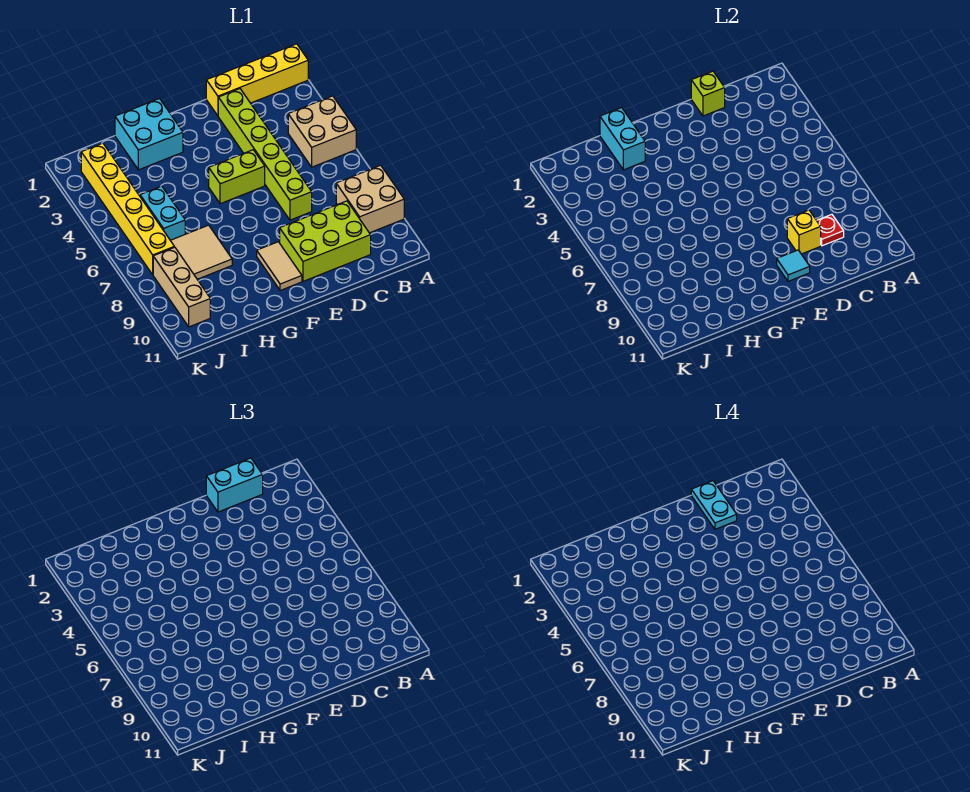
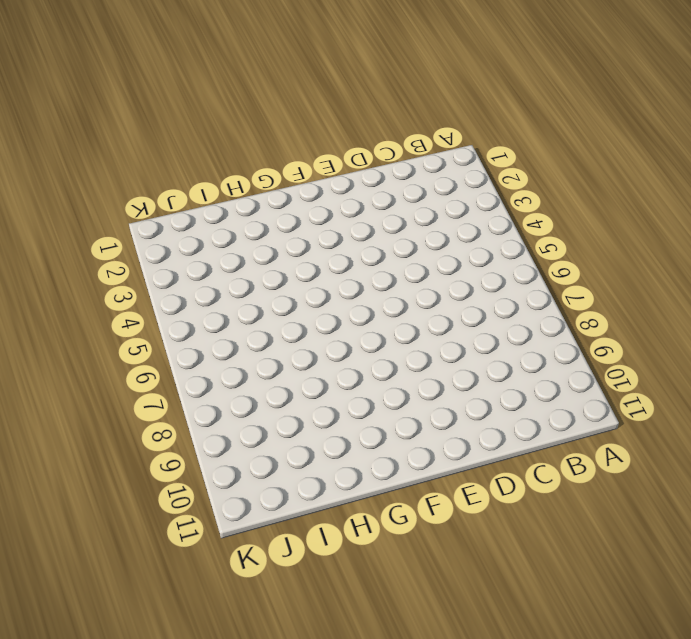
none -> yellow 1x4 brick [206,44,308,116]
none -> tan 2x2 brick [288,96,356,167]
none -> tan 2x2 brick [336,165,404,233]

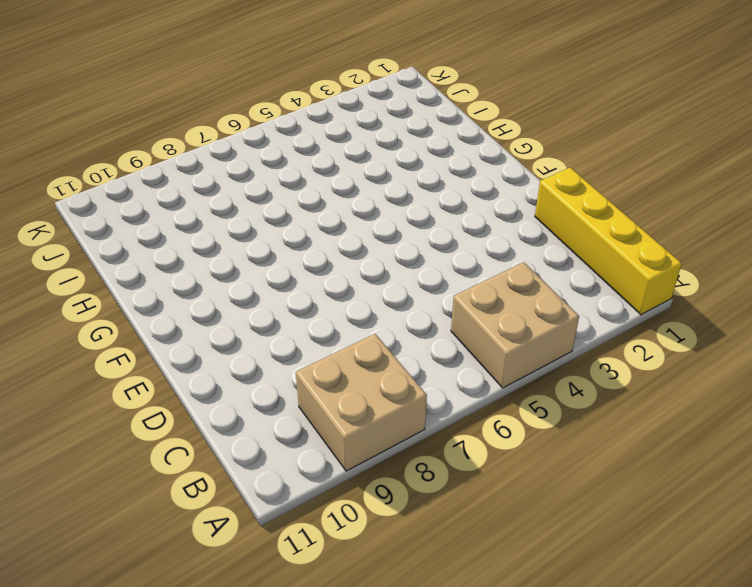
none -> lime 2x3 brick [280,201,371,281]
none -> lime 1x6 brick [218,89,312,220]
none -> lime 1x2 brick [209,150,265,204]

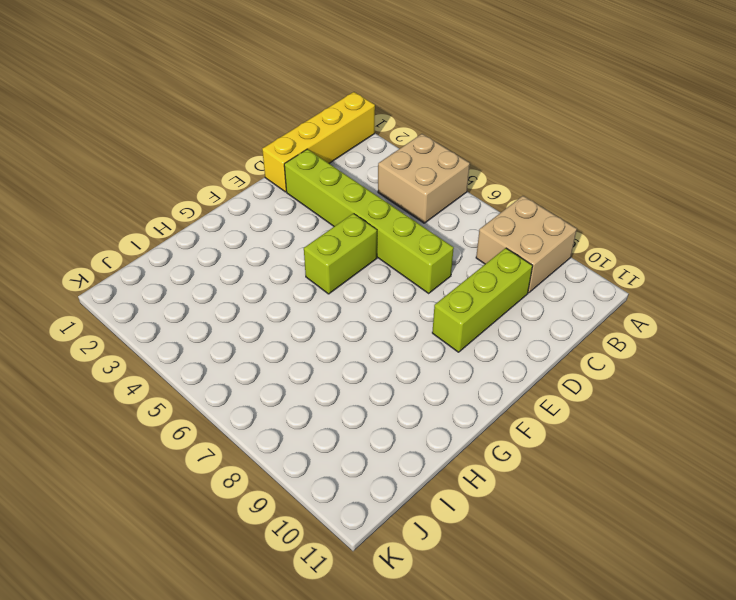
lime 1x3 brick [432,248,532,352] -> lime 2x3 brick [280,201,371,281]
none -> tan 1x2 tile [257,242,302,291]
none -> cyan 2x2 brick [115,99,183,170]
none -> tan 2x2 tile [170,225,232,279]

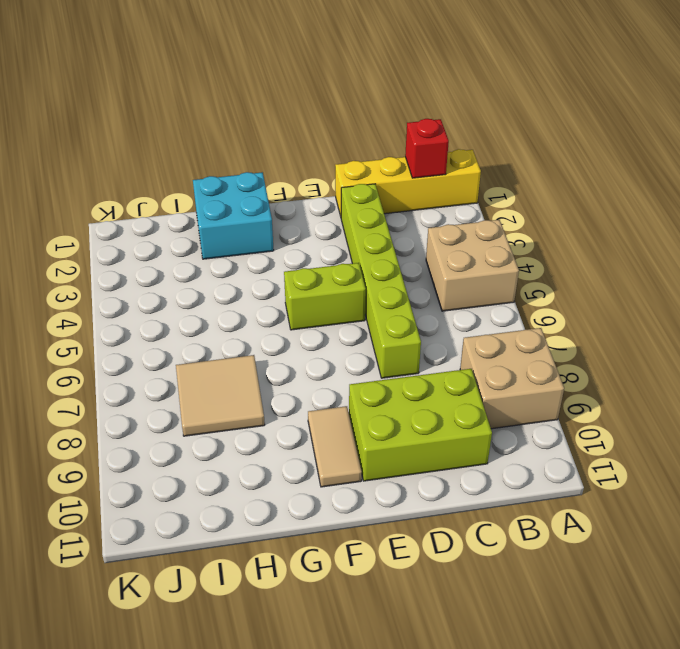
red 1x1 brick [405,119,449,178] -> none
none -> cyan 1x2 brick [140,186,185,240]
none -> yellow 1x6 brick [81,143,174,275]
none -> tan 1x3 brick [153,247,210,327]

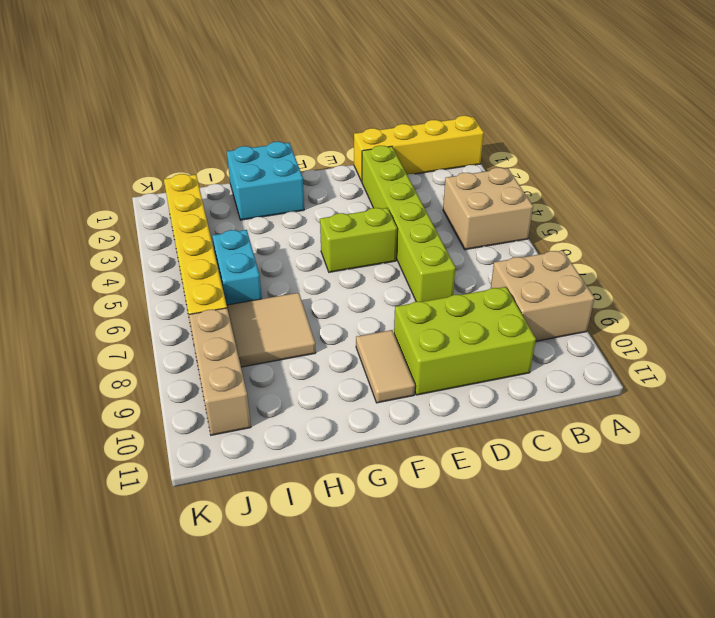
none -> red 1x1 plate [817,214,844,246]
none -> lime 1x1 brick [691,71,725,116]
none -> yellow 1x1 brick [787,210,821,254]

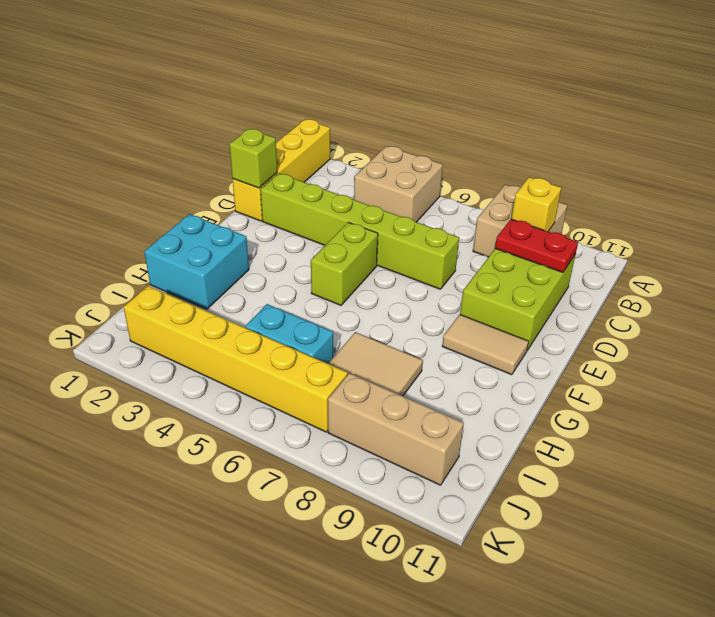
yellow 1x1 brick [512,177,561,231] -> yellow 1x1 brick moved to [787,210,821,254]
red 1x2 plate [495,219,578,272] -> red 1x1 plate [817,214,844,246]
none -> cyan 1x1 tile [777,250,810,281]
none -> cyan 1x2 brick [600,108,645,170]
none -> cyan 1x2 brick [206,458,263,512]

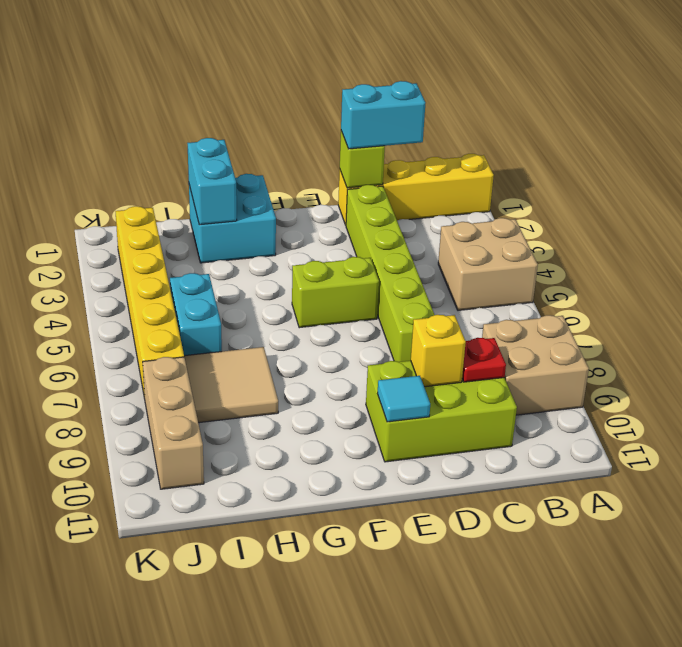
none -> tan 1x2 tile [257,242,302,291]
none -> cyan 1x2 plate [691,481,737,529]

